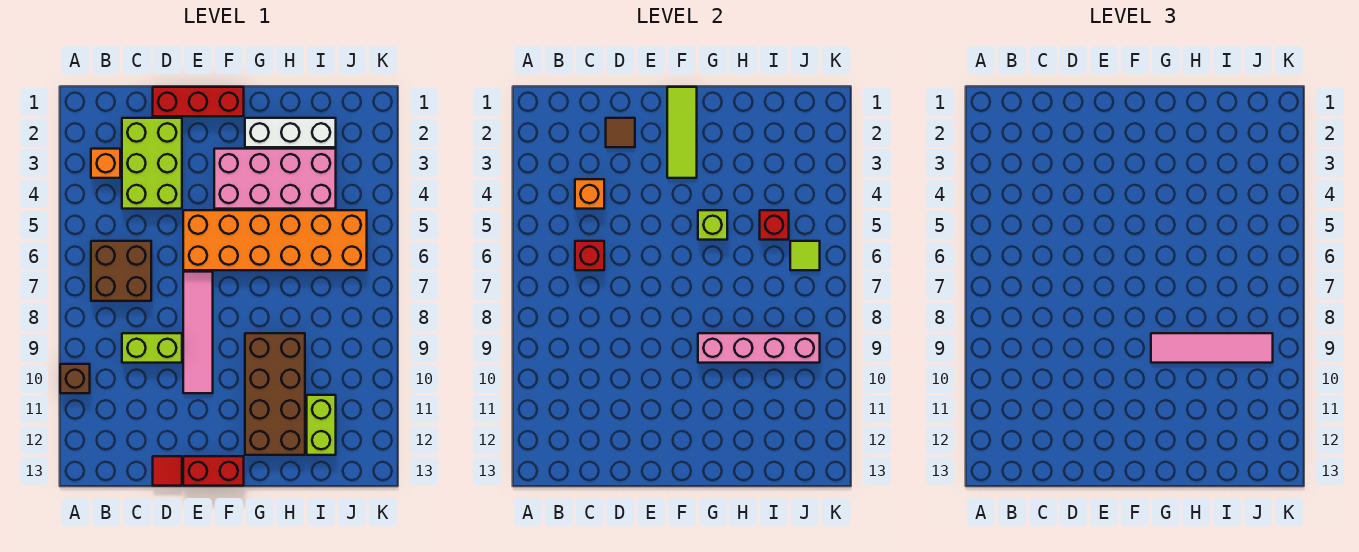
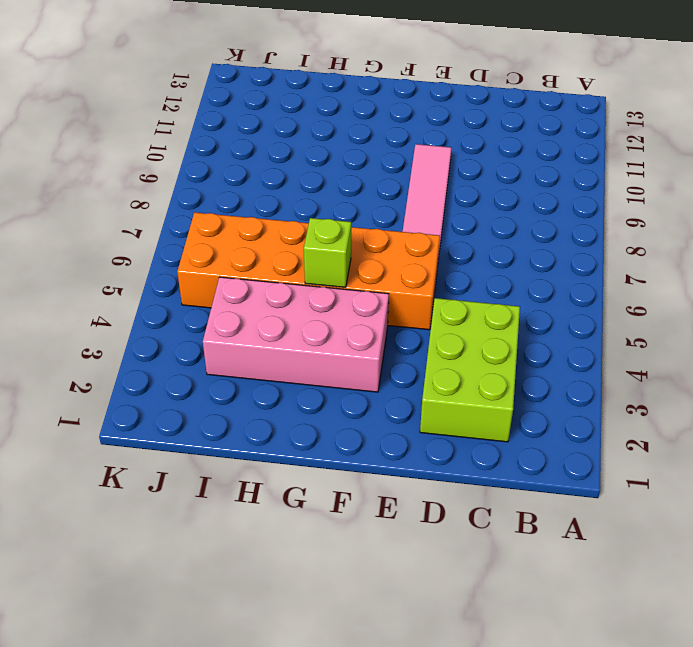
none -> brown 1x1 brick [60,364,90,393]
none -> orange 1x1 brick [91,149,120,178]
none -> brown 2x2 brick [91,241,151,301]

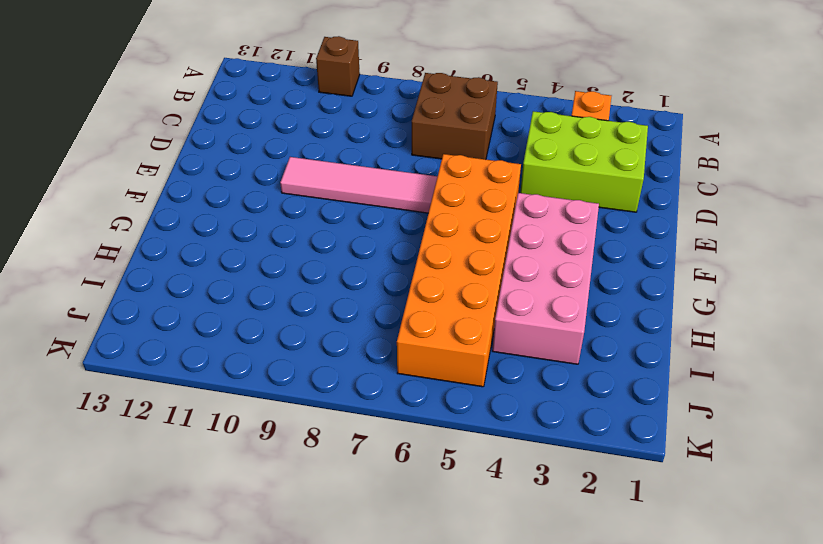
none -> lime 1x2 brick [122,333,182,363]
none -> red 1x3 brick [153,87,244,116]
none -> red 1x1 tile [153,456,182,486]

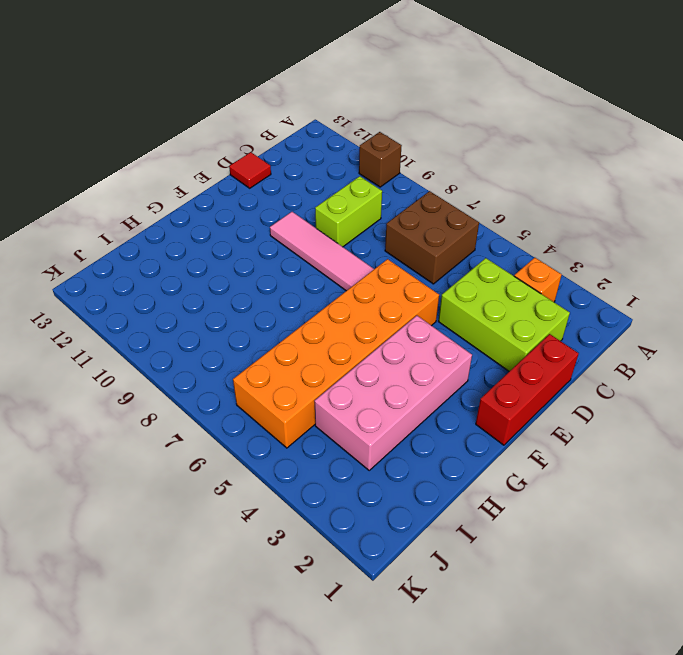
none -> red 1x2 brick [183,456,244,486]
none -> white 1x3 brick [245,118,336,147]
none -> brown 2x4 brick [245,333,305,455]

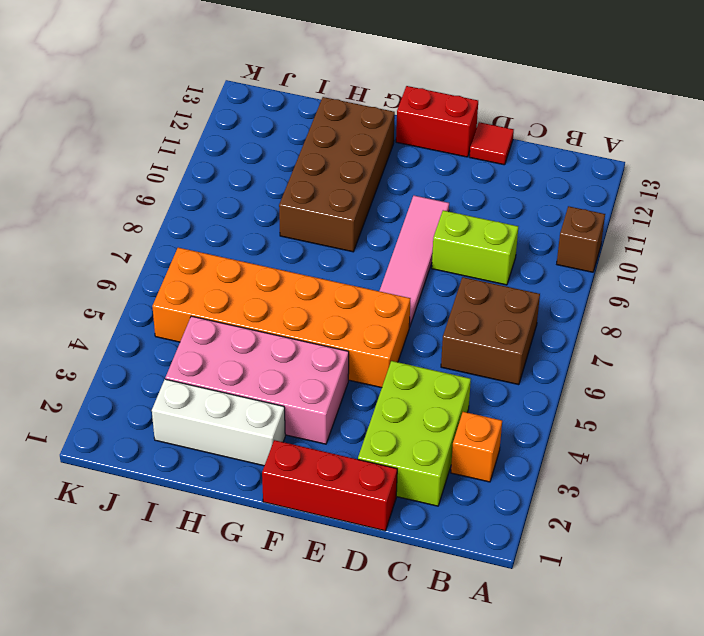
none -> lime 1x2 brick [307,395,336,455]
none -> orange 1x1 brick [575,179,604,209]
none -> red 1x1 brick [575,241,604,270]

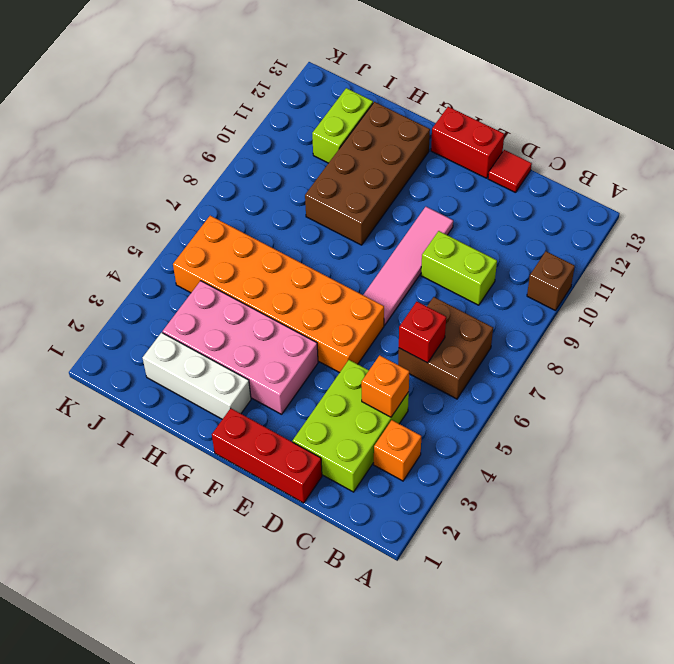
none -> brown 1x1 tile [606,118,635,147]
none -> lime 1x3 tile [667,87,697,178]
none -> lime 1x1 brick [698,210,727,240]

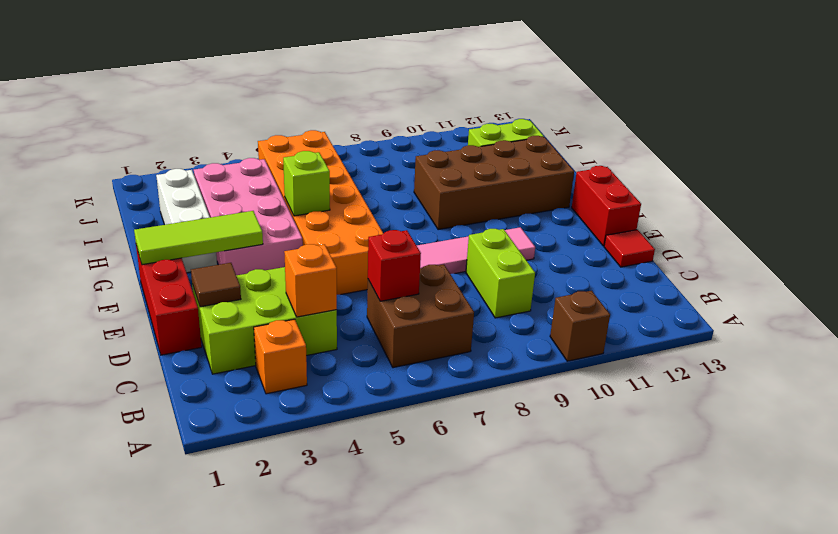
none -> pink 1x4 brick [698,333,820,363]
none -> red 1x1 brick [760,210,789,240]
none -> lime 1x1 tile [790,241,820,270]

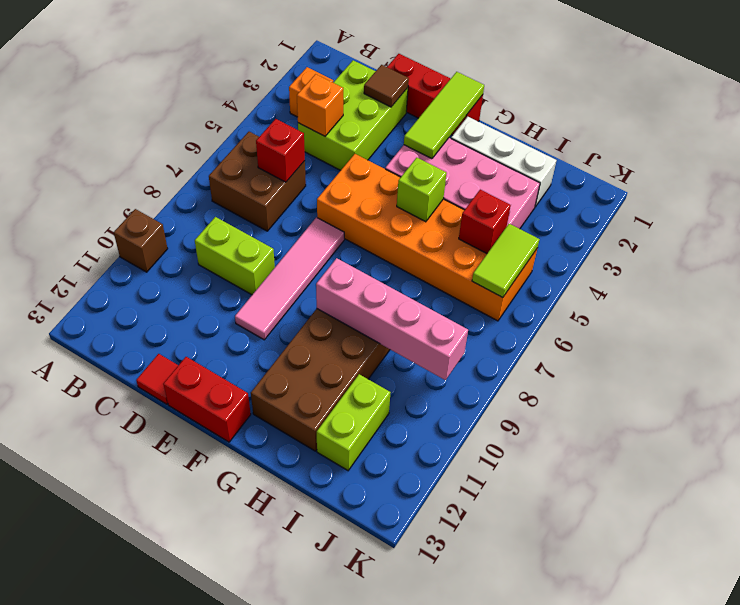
lime 1x2 tile [472,224,540,298] -> lime 1x1 tile [790,241,820,270]
none -> pink 1x4 tile [1151,333,1273,363]

